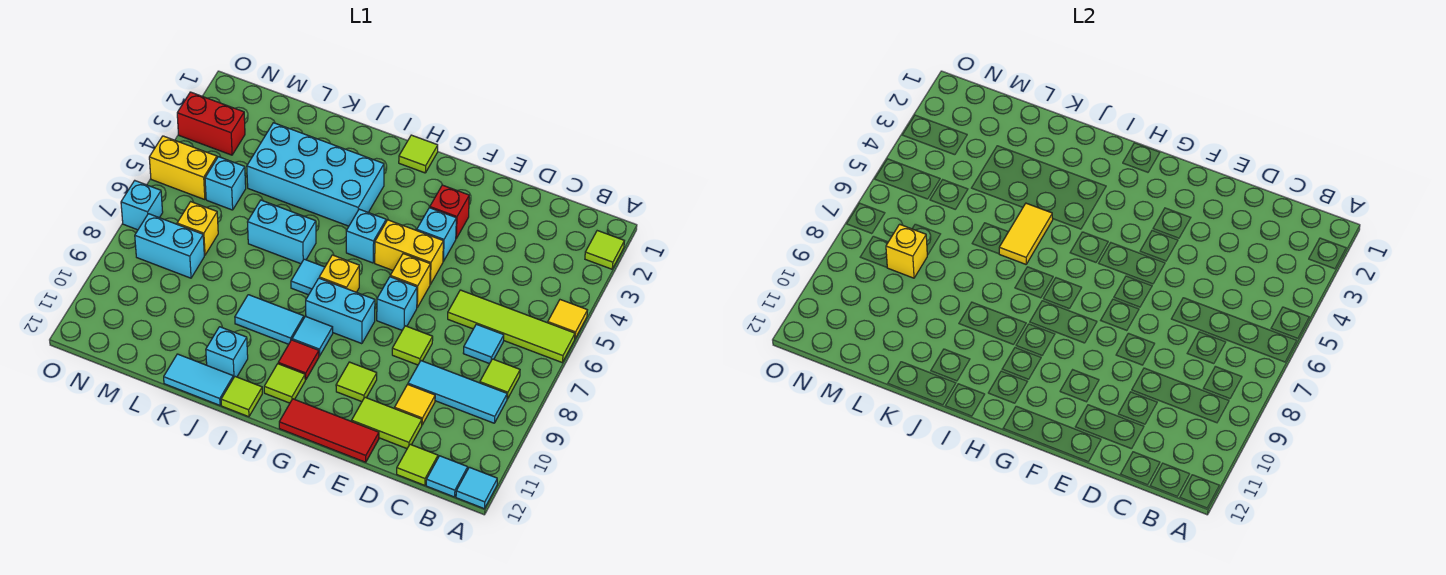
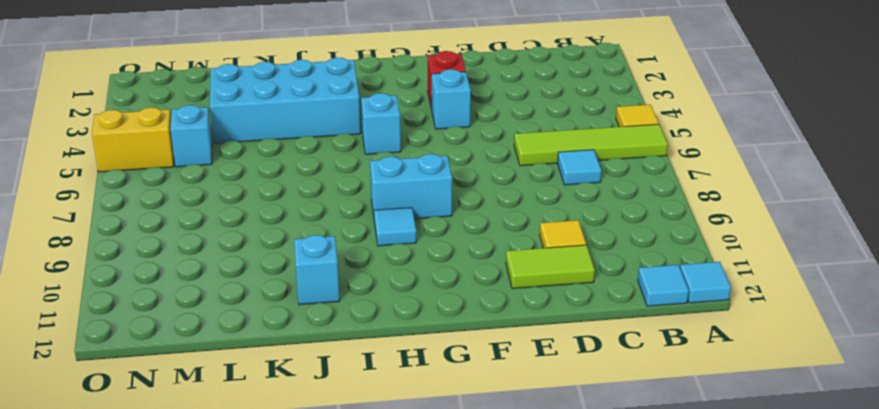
none -> lime 1x1 tile [585,231,624,269]
none -> lime 1x1 tile [480,359,520,399]
none -> cyan 1x3 tile [408,361,507,423]
none -> lime 1x1 tile [397,444,438,485]

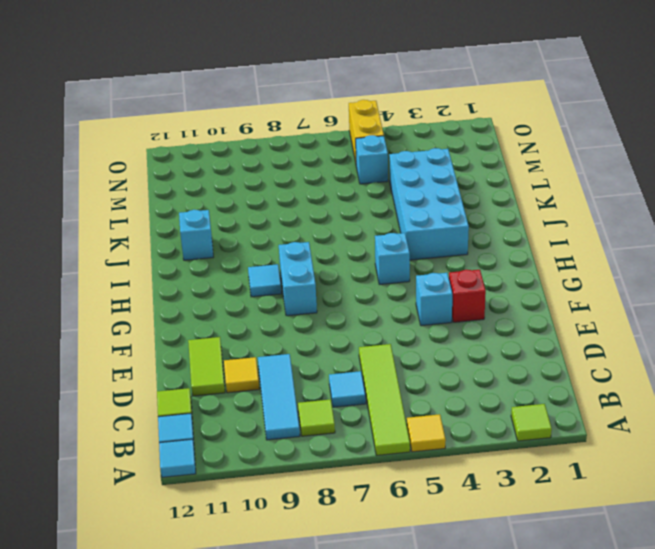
none -> lime 1x1 tile [392,326,433,365]
none -> red 1x3 tile [279,399,379,462]
none -> yellow 1x2 brick [375,220,443,284]
none -> yellow 1x1 brick [390,254,430,307]

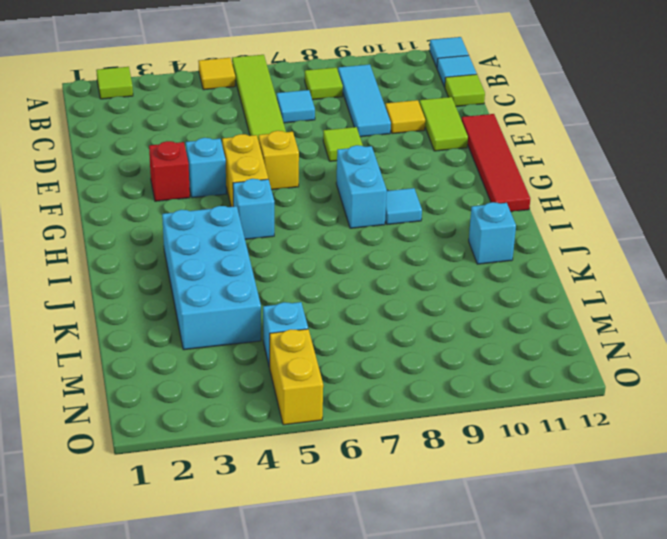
red 1x4 tile [461,114,530,212] -> red 1x3 tile [279,399,379,462]
none -> cyan 1x1 brick [377,277,417,330]
none -> lime 1x1 tile [336,362,377,402]
none -> lime 1x1 tile [399,135,438,173]
none -> yellow 1x1 brick [319,255,359,292]

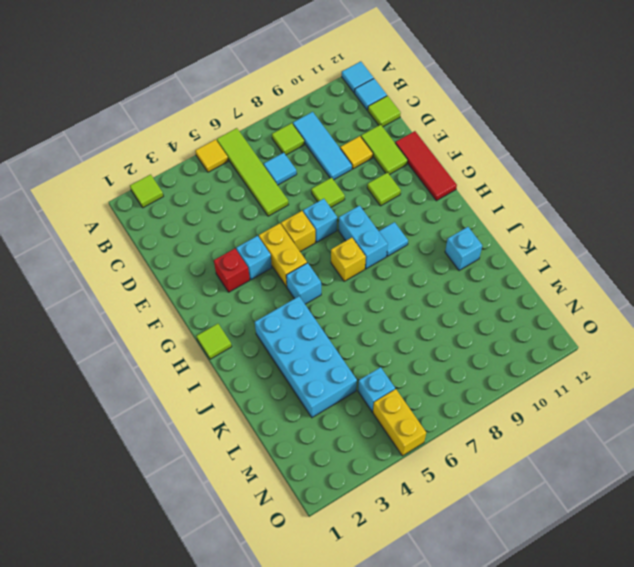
none -> red 1x1 tile [278,340,319,380]
none -> lime 1x1 tile [264,364,305,403]
none -> cyan 1x1 tile [291,259,325,295]
none -> cyan 1x2 tile [235,295,304,344]

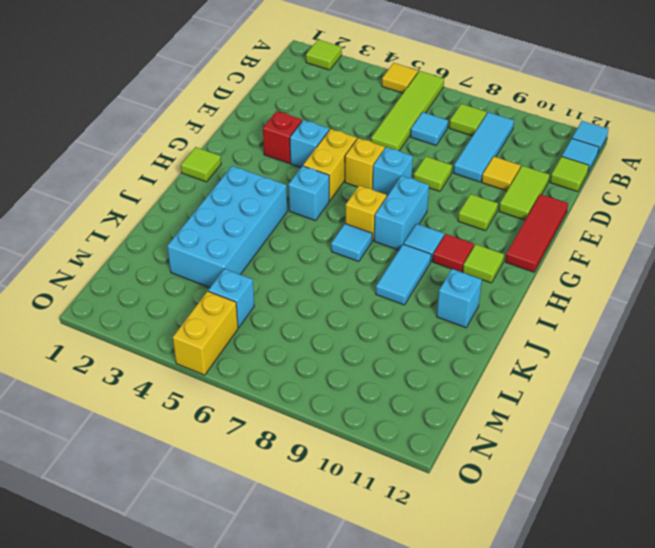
none -> lime 1x1 tile [221,377,262,417]
none -> cyan 1x2 brick [248,200,316,264]
none -> cyan 1x2 tile [164,354,233,405]
none -> yellow 1x1 brick [177,202,218,255]

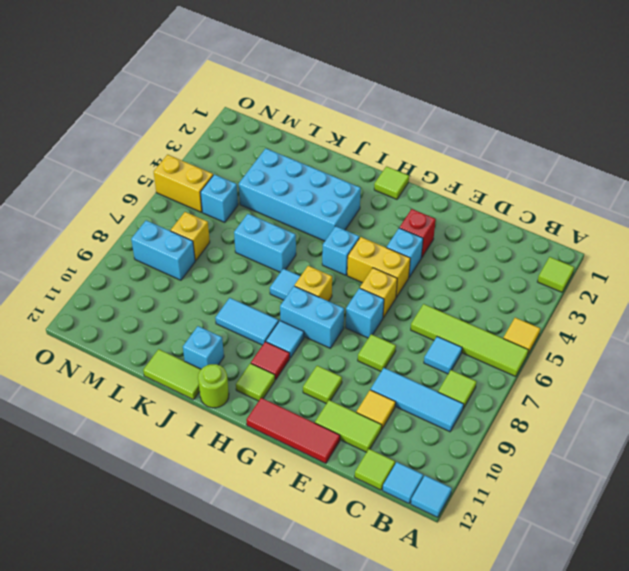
lime 1x1 round brick [198,364,229,408] -> lime 1x1 tile [221,377,262,417]
lime 1x2 tile [143,349,201,400] -> cyan 1x2 tile [164,354,233,405]
none -> red 1x2 brick [177,92,245,155]
none -> cyan 1x1 brick [121,181,163,230]
none -> yellow 1x2 tile [999,203,1053,264]
none -> yellow 1x1 brick [886,224,927,278]

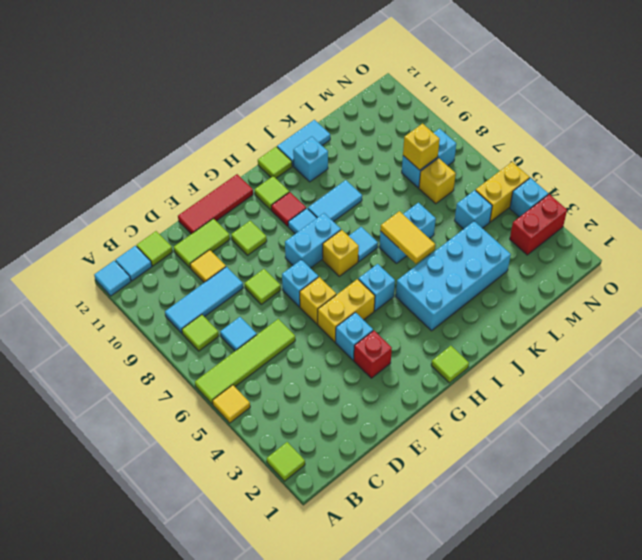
cyan 1x1 brick [510,178,548,217] -> cyan 1x1 brick moved to [121,181,163,230]

